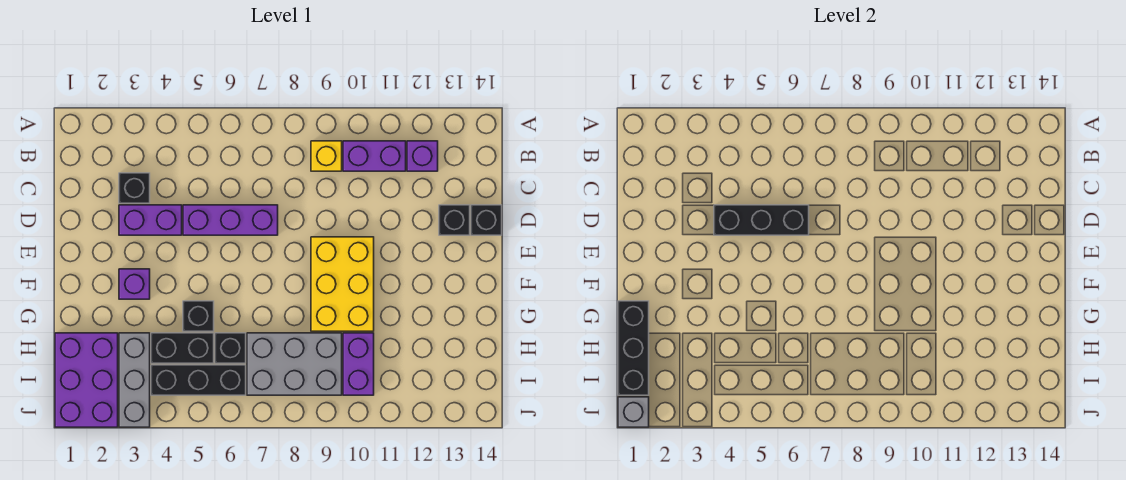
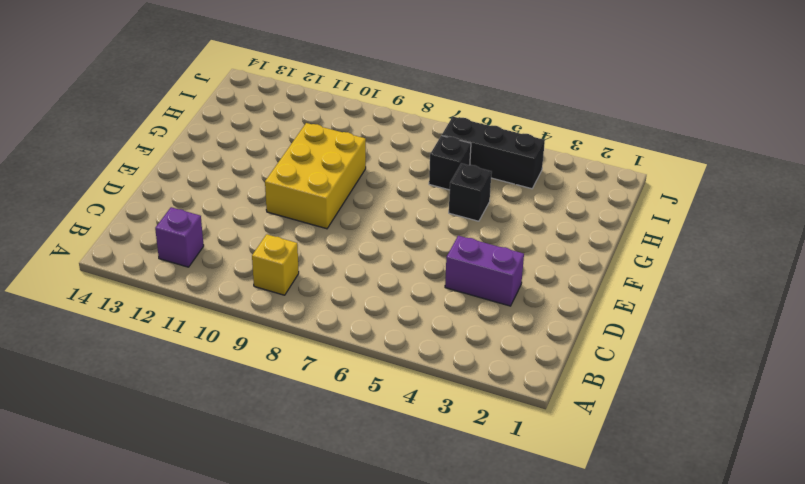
none -> purple 1x2 brick [343,141,406,171]
none -> black 1x1 brick [119,173,150,203]
none -> purple 1x3 brick [183,205,278,235]

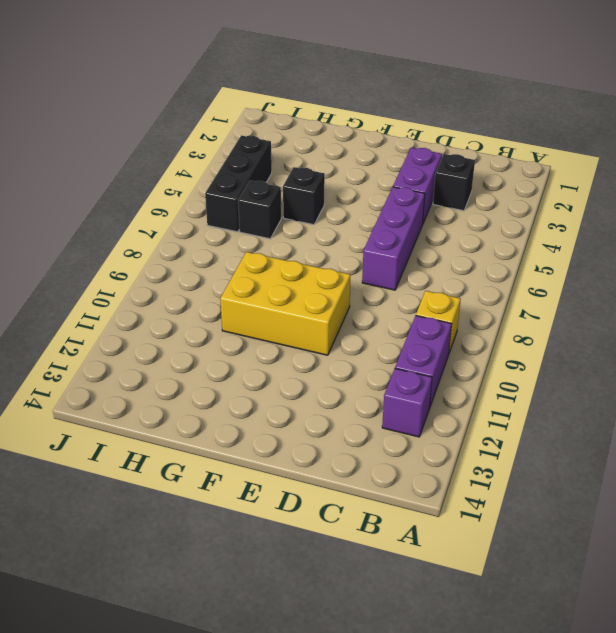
none -> black 1x1 brick [439,205,470,235]
none -> black 1x1 brick [471,205,502,235]
none -> purple 1x1 brick [119,269,150,299]

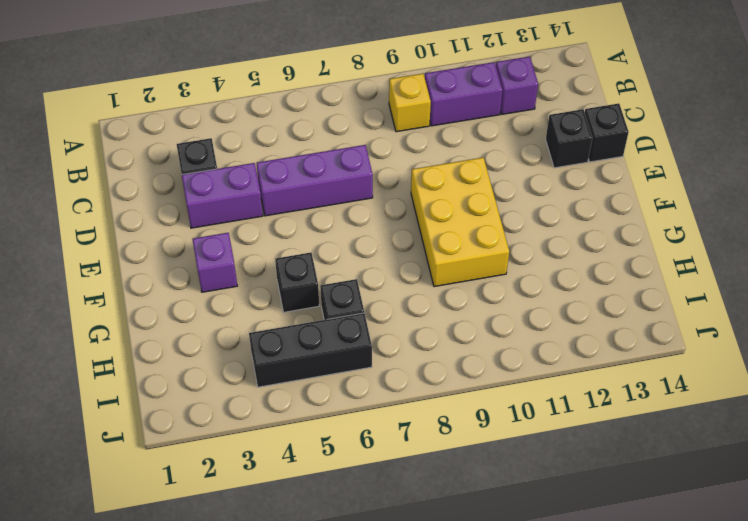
none -> purple 2x3 brick [55,333,118,427]
none -> grey 1x3 brick [119,333,150,427]
none -> black 1x2 brick [151,333,214,363]

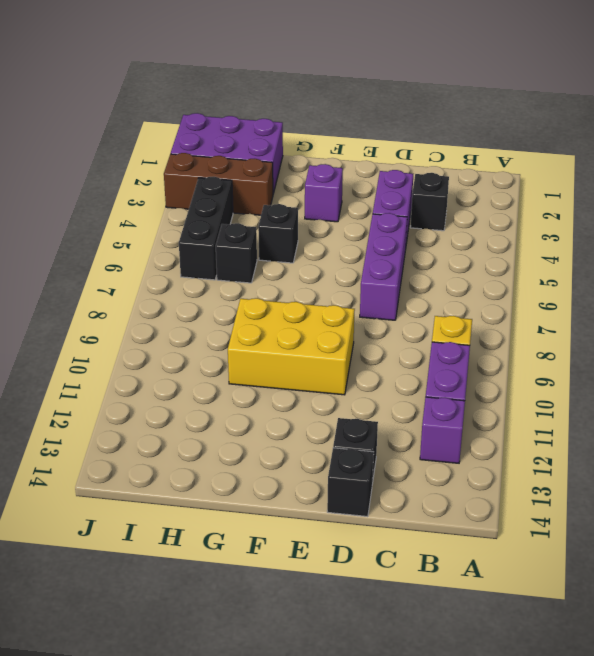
brown 1x3 brick [164,153,273,215] -> grey 1x3 brick [119,333,150,427]
none -> black 1x2 brick [151,333,214,363]
none -> grey 2x3 brick [247,333,342,395]
none -> purple 1x2 brick [343,333,374,395]

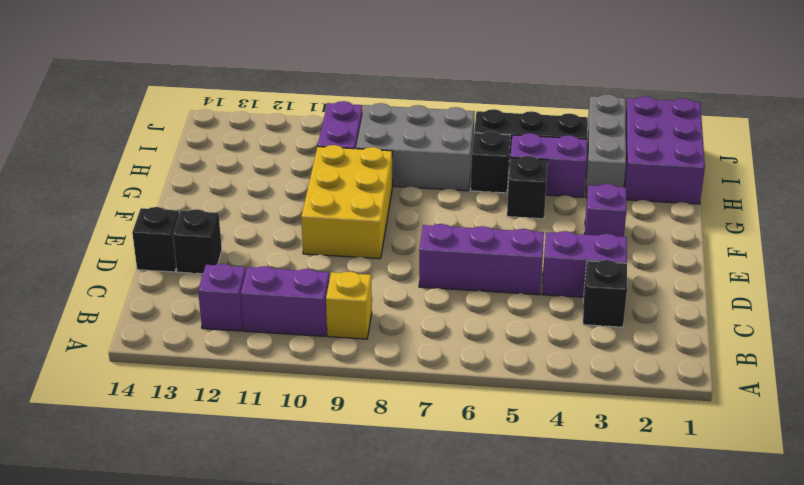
purple 1x2 brick [511,133,587,197] -> black 1x2 brick [151,333,214,363]
none -> black 1x3 brick [714,205,809,235]
none -> black 1x3 brick [618,301,649,395]
none -> grey 1x1 brick [618,397,649,427]

